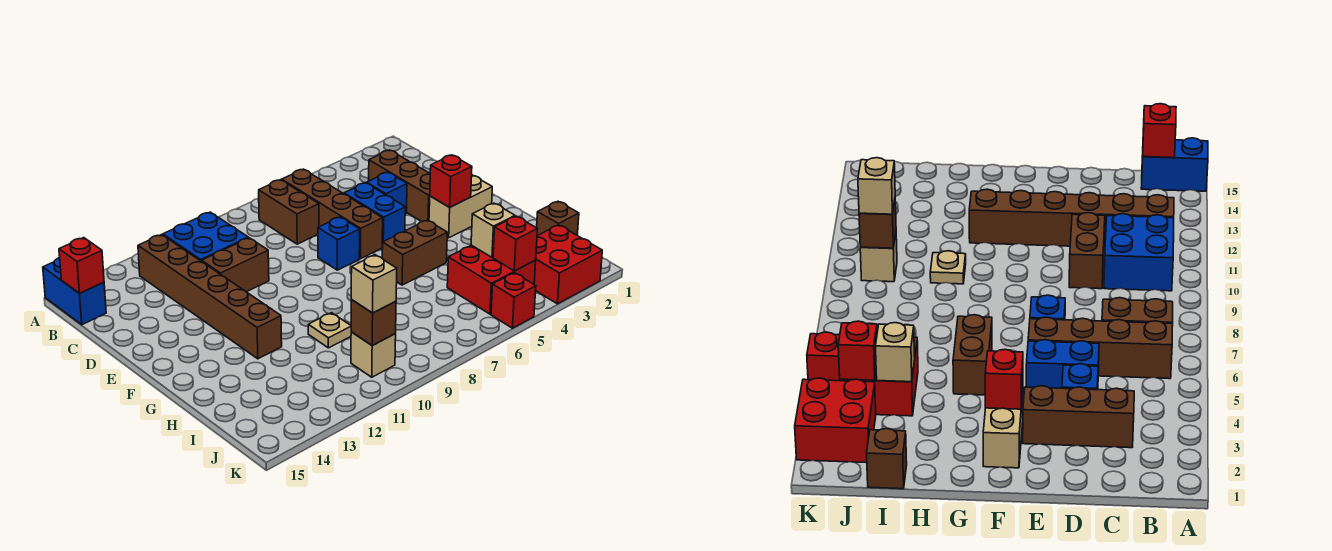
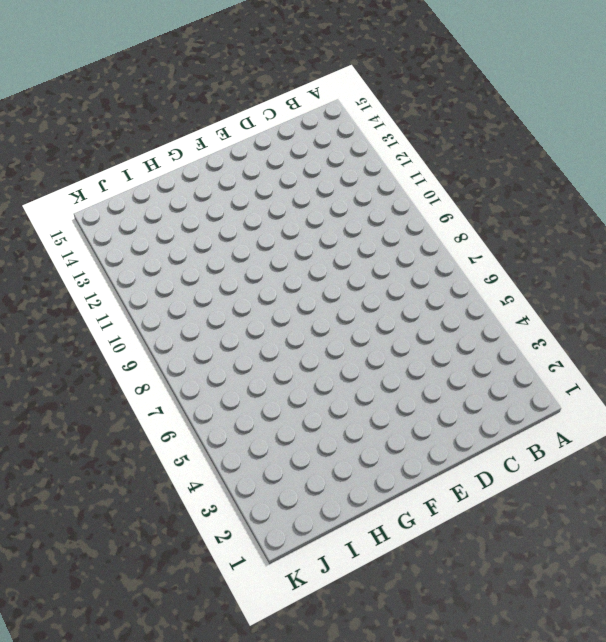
none -> blue 1x2 brick [43,258,106,325]
none -> brown 1x4 brick [282,169,383,259]
none -> brown 1x2 brick [259,180,319,244]

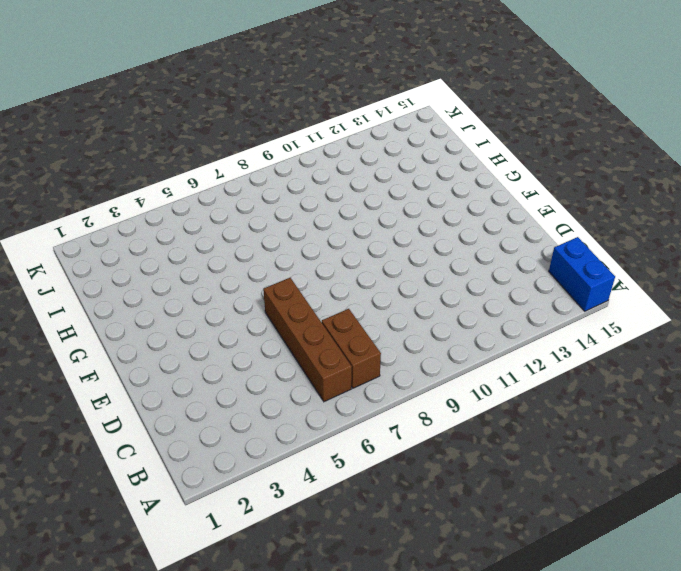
none -> blue 2x2 brick [163,212,248,261]
none -> brown 1x6 brick [138,235,282,359]
none -> brown 1x3 brick [369,150,430,222]

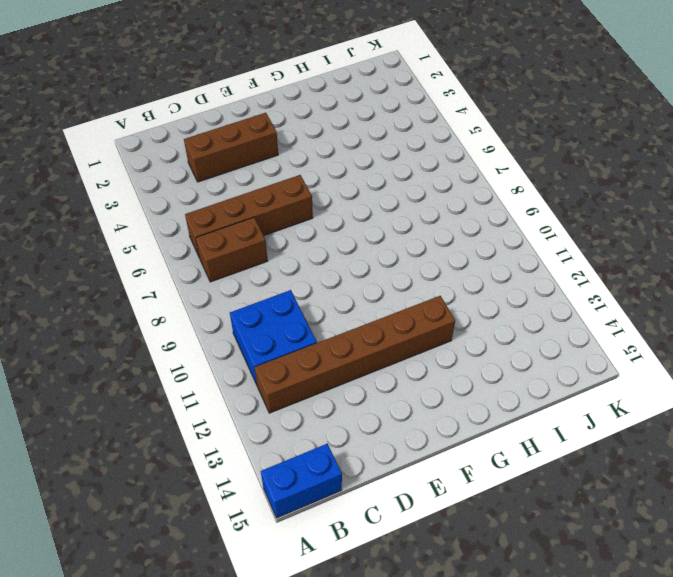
none -> blue 1x1 brick [367,172,407,214]
none -> blue 1x2 brick [344,183,405,247]
none -> brown 1x2 brick [202,238,269,292]

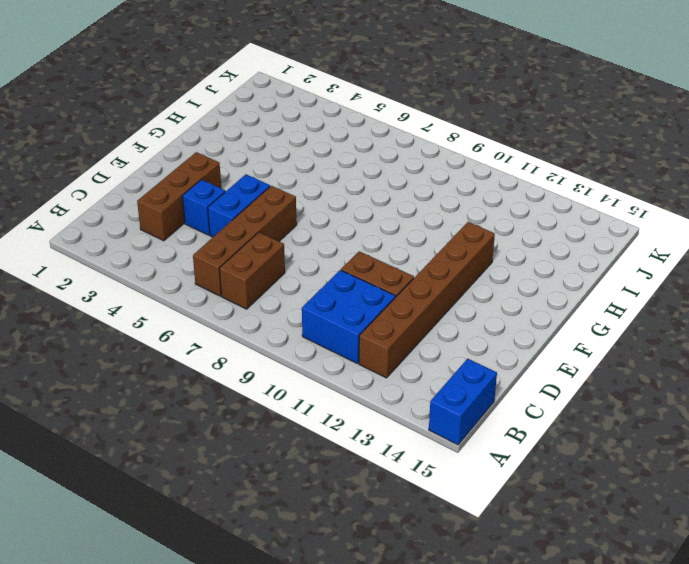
none -> blue 1x1 brick [318,217,360,270]
none -> tan 1x2 brick [429,175,492,238]
none -> brown 1x2 brick [382,220,447,285]

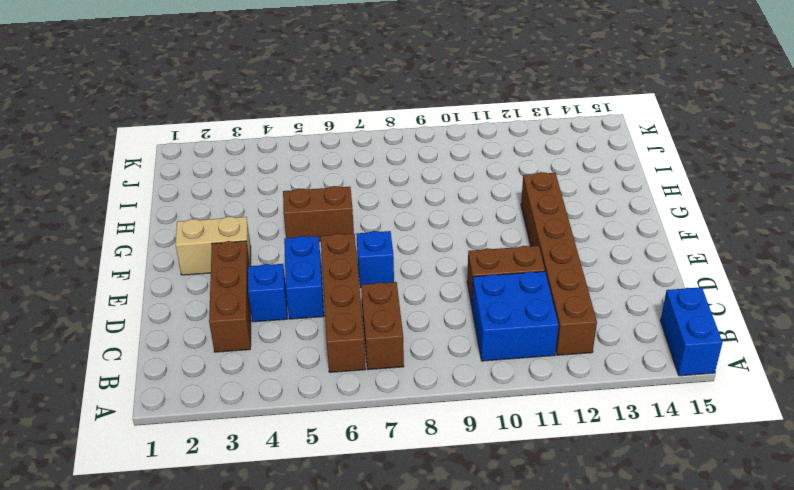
none -> tan 1x1 plate [308,313,351,348]
none -> brown 1x1 brick [537,201,579,236]
none -> red 2x2 brick [447,245,536,314]

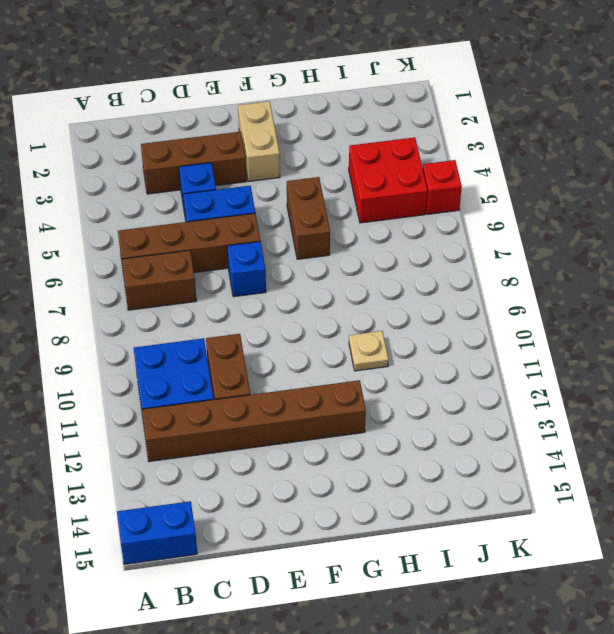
none -> brown 1x1 brick [537,201,579,236]
none -> red 2x2 brick [534,225,602,304]
none -> tan 1x1 brick [351,332,396,377]

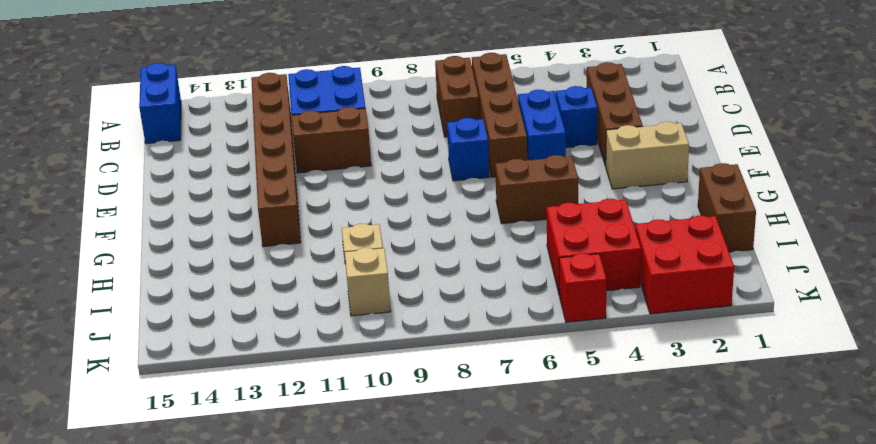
brown 1x2 brick [698,163,756,252] -> brown 1x1 brick [537,201,579,236]
none -> red 1x1 brick [59,238,104,293]
none -> red 1x1 brick [430,155,472,207]
none -> tan 1x1 brick [471,203,515,257]

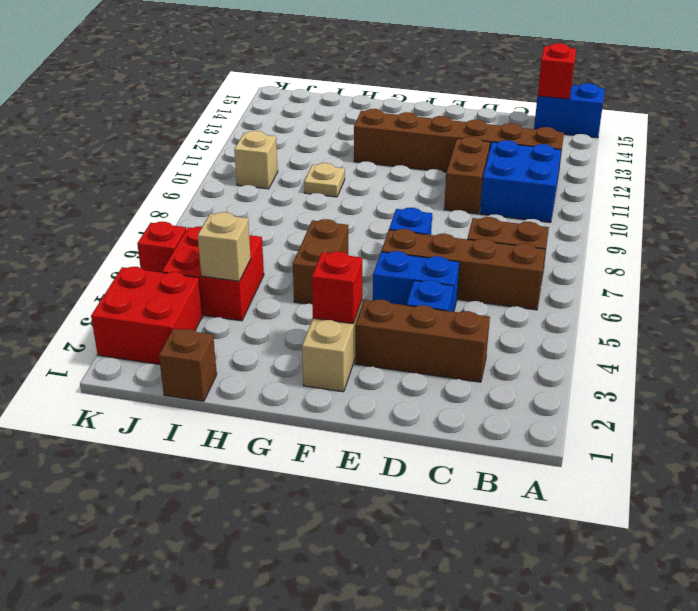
none -> red 1x1 brick [493,216,538,271]
none -> brown 1x1 brick [351,300,396,345]
none -> tan 1x1 brick [351,255,397,313]

